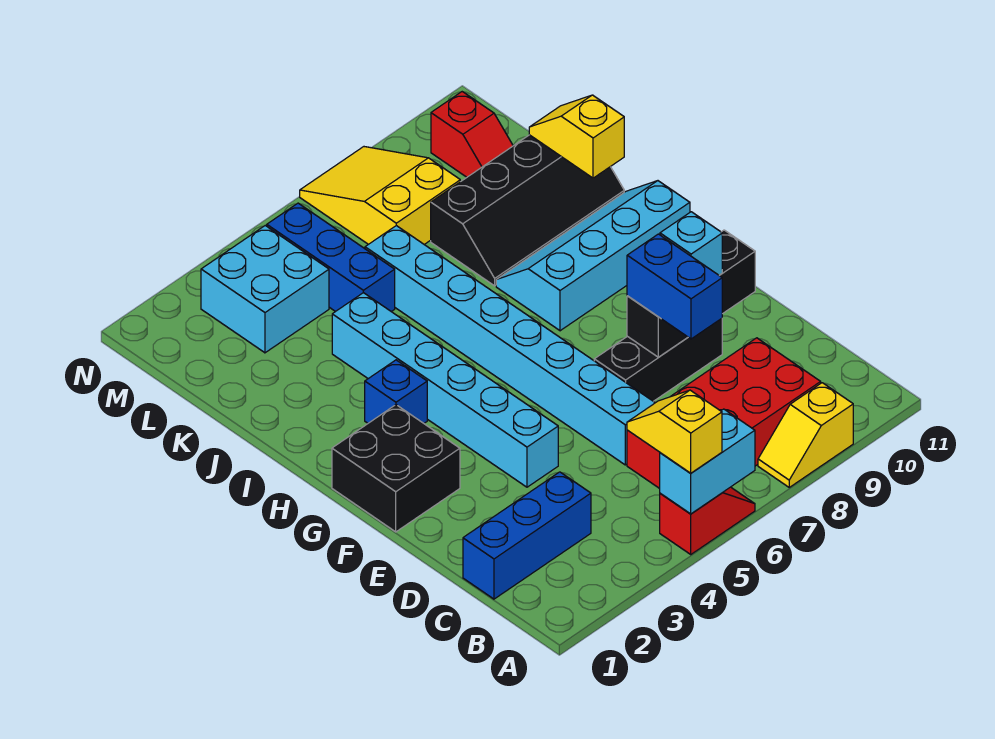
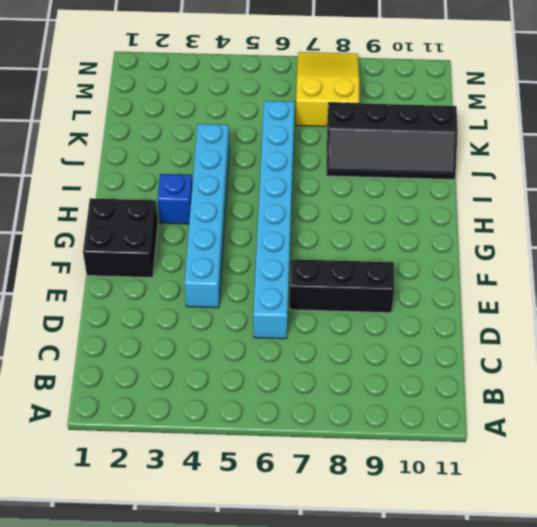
none -> red 1x2 slope [660,487,755,554]
none -> yellow 1x2 slope [758,383,853,487]
none -> red 2x4 brick [627,338,821,489]

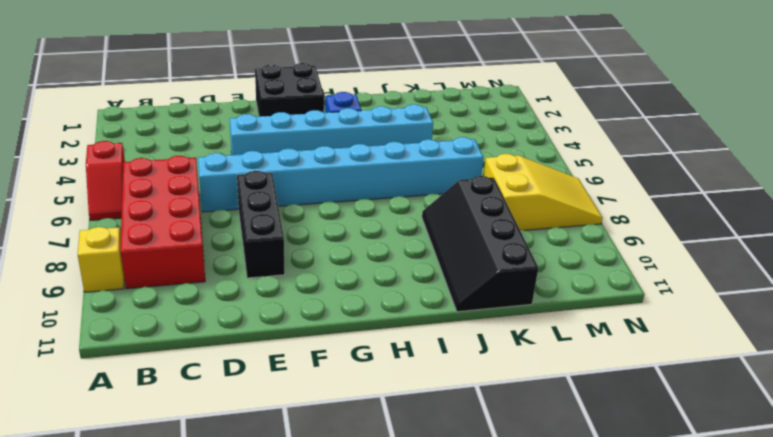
none -> blue 1x3 brick [463,472,591,599]
none -> cyan 2x4 slope [496,181,690,331]
none -> blue 1x3 brick [267,203,395,312]

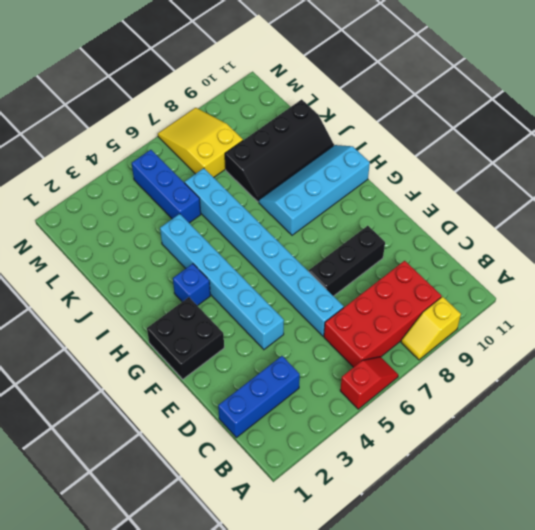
none -> cyan 2x2 brick [201,226,329,353]
none -> red 1x2 slope [431,92,513,177]
none -> cyan 1x2 brick [660,409,755,514]

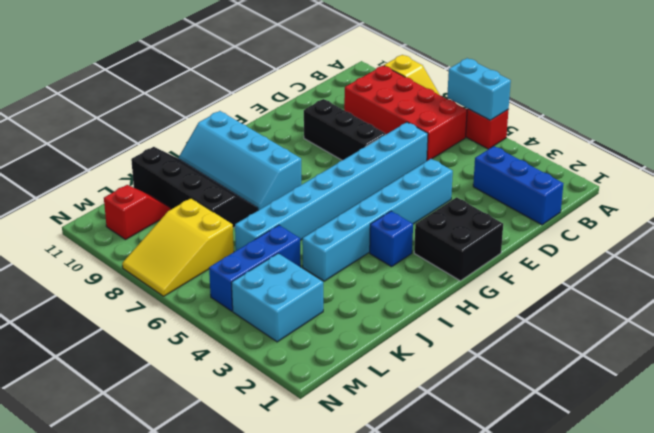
none -> black 1x3 brick [627,230,755,357]
none -> yellow 1x2 slope [529,95,624,178]
none -> yellow 1x2 slope [627,390,722,473]

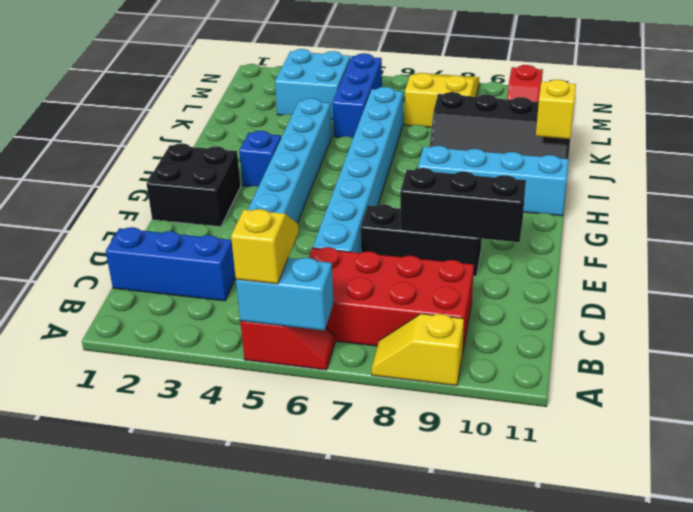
none -> blue 1x2 brick [627,234,722,339]
none -> cyan 1x1 brick [660,212,722,275]

